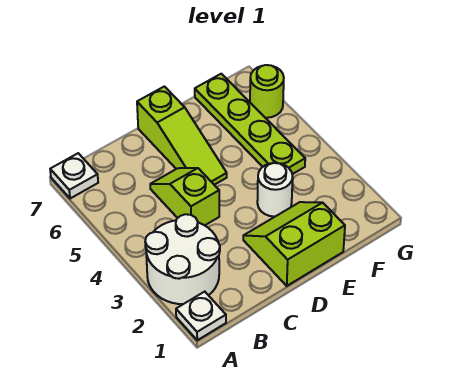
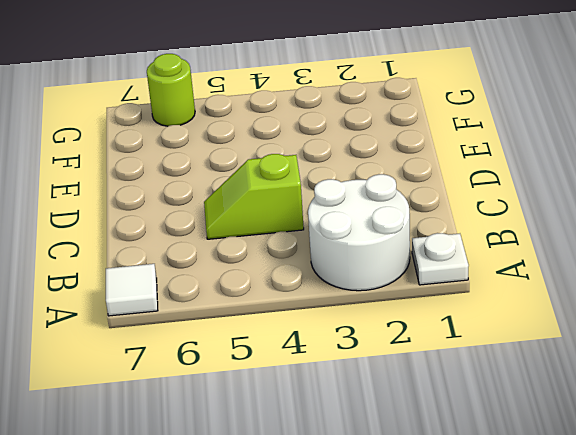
white 1x1 tile [106,264,158,316] -> white 1x1 plate [50,153,98,199]
none -> lime 2x2 slope [243,202,345,286]
none -> lime 1x3 slope [137,86,227,185]

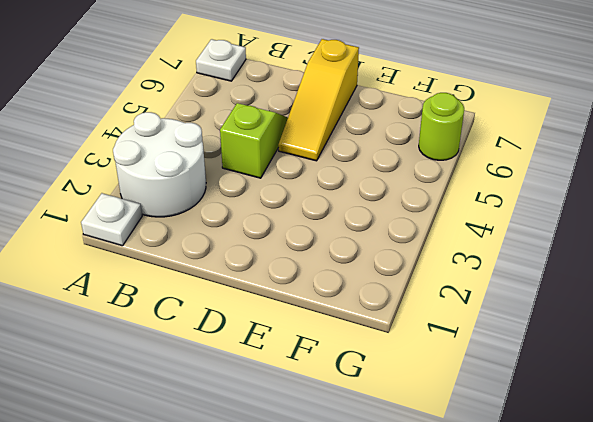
yellow 1x3 slope [278,39,359,161] -> lime 1x3 slope [137,86,227,185]
none -> lime 2x2 slope [243,202,345,286]
none -> white 1x1 round brick [257,163,293,217]

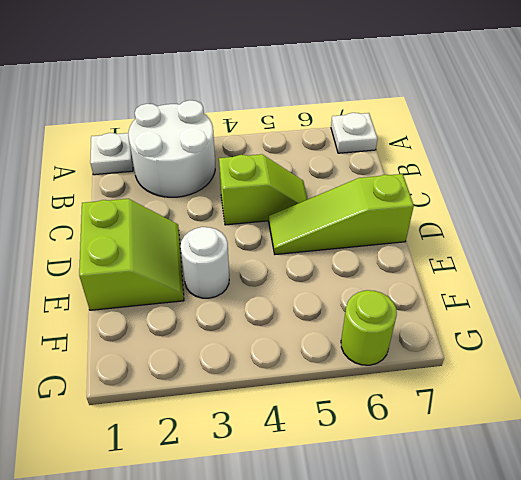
none -> lime 1x4 plate [195,74,305,174]

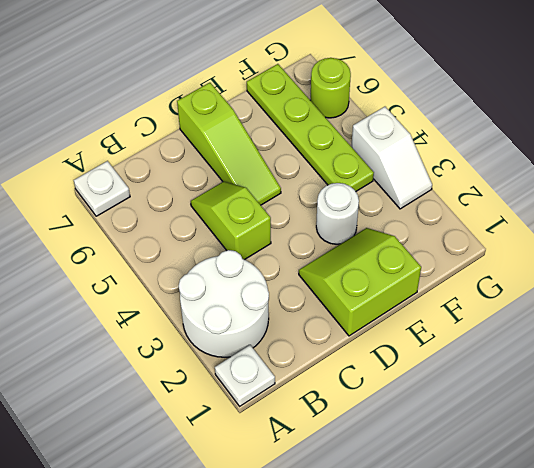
white 1x2 slope [351,107,432,209] -> none

